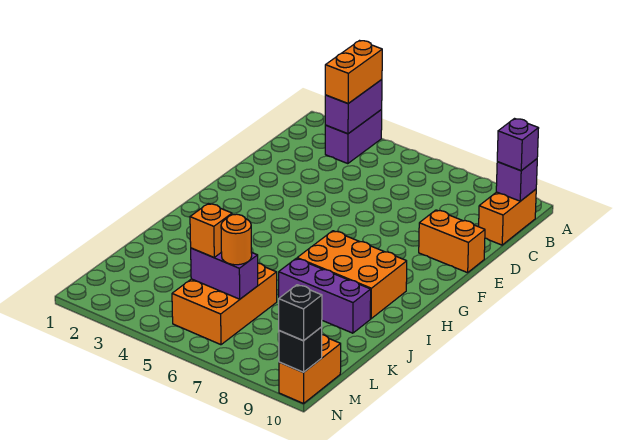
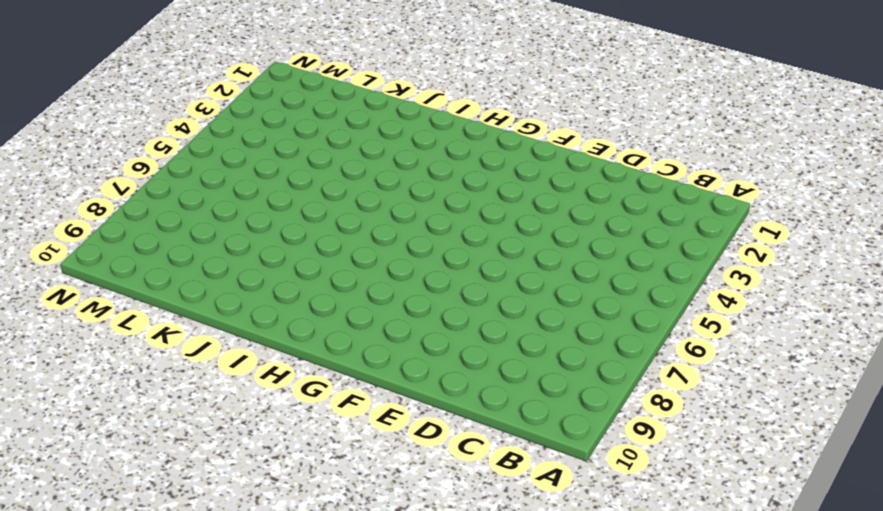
none -> purple 1x2 brick [325,110,382,164]
none -> orange 1x2 brick [479,189,536,245]
none -> orange 1x2 brick [419,210,485,273]

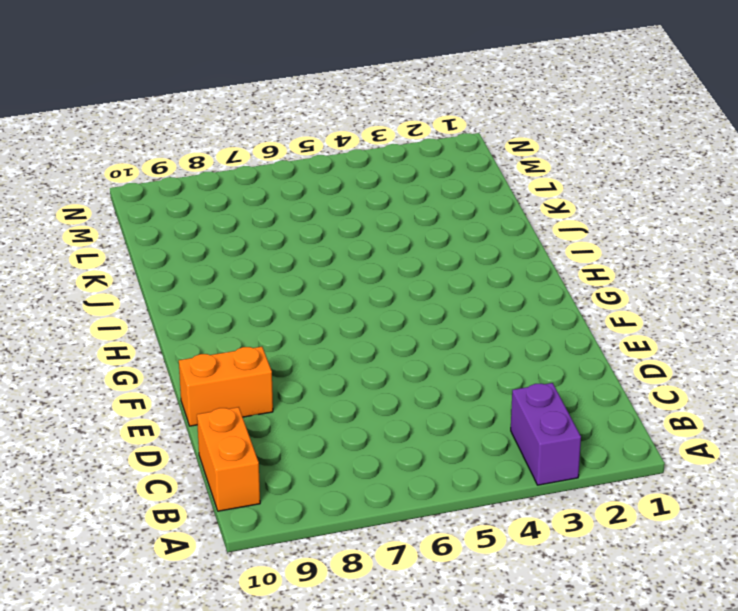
none -> orange 2x3 brick [297,231,407,319]
none -> purple 1x3 brick [279,258,371,333]
none -> orange 2x3 brick [172,263,277,345]

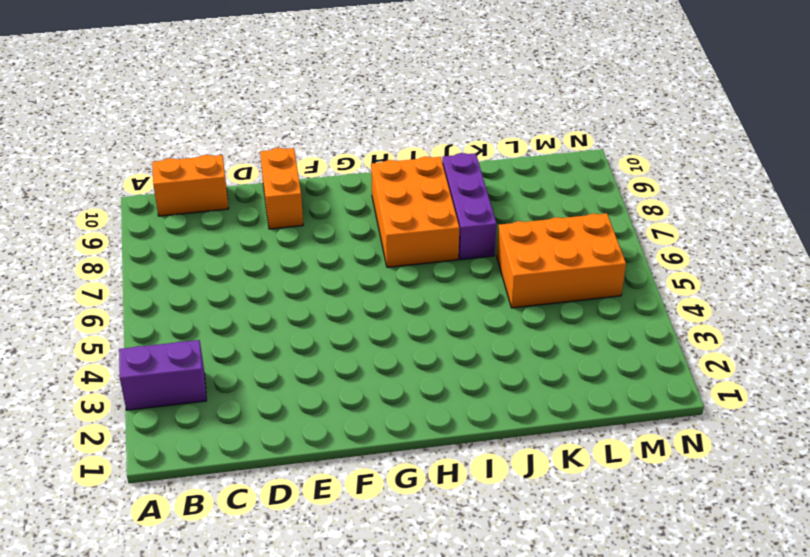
none -> orange 1x2 brick [279,335,341,404]
none -> purple 1x2 brick [325,80,382,134]
none -> purple 1x1 brick [496,159,537,201]

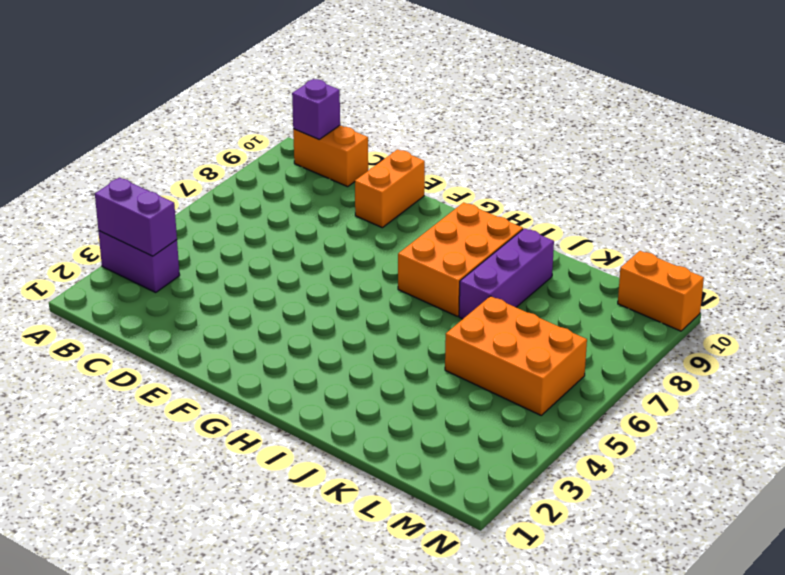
none -> purple 1x2 brick [191,248,258,299]
none -> black 1x1 brick [279,327,322,372]
none -> orange 1x2 brick [325,41,382,103]

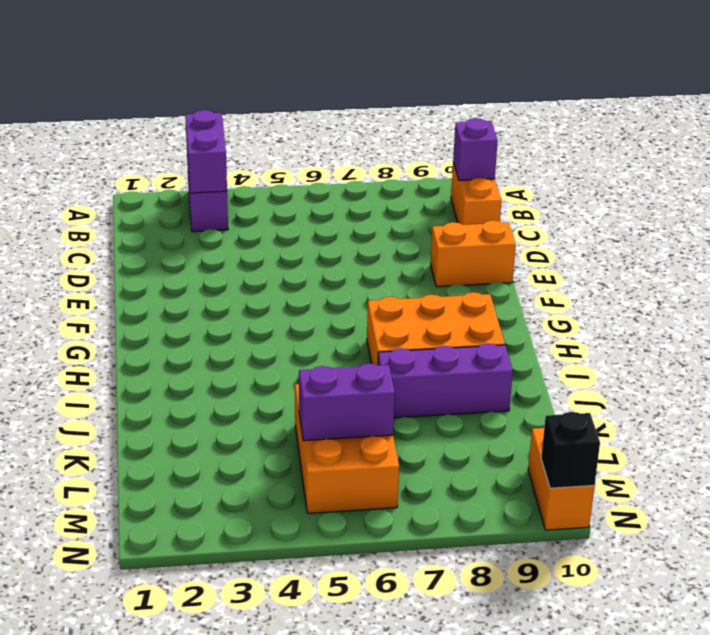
none -> orange 1x2 brick [325,41,382,103]
none -> purple 1x1 brick [497,119,539,171]
none -> orange 1x1 brick [190,203,232,257]

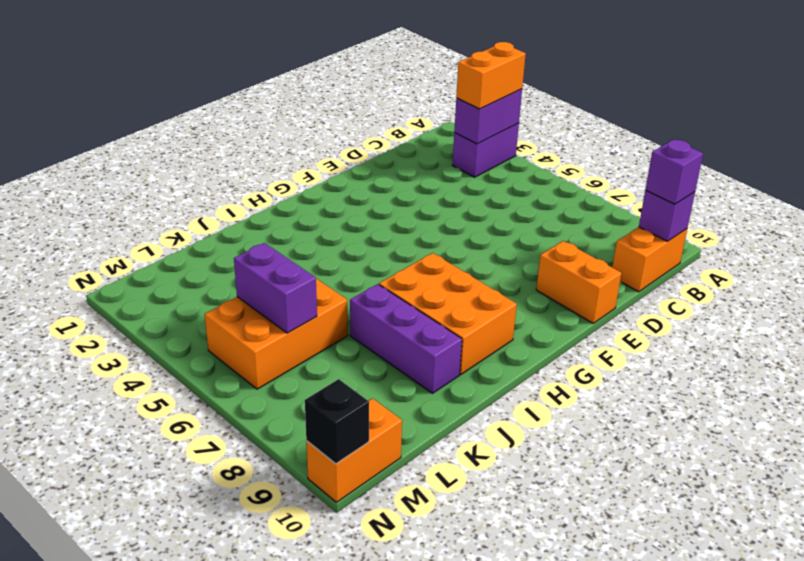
none -> orange 1x1 brick [190,203,232,257]
none -> orange 1x1 round brick [221,214,252,265]
none -> black 1x1 brick [279,285,322,341]

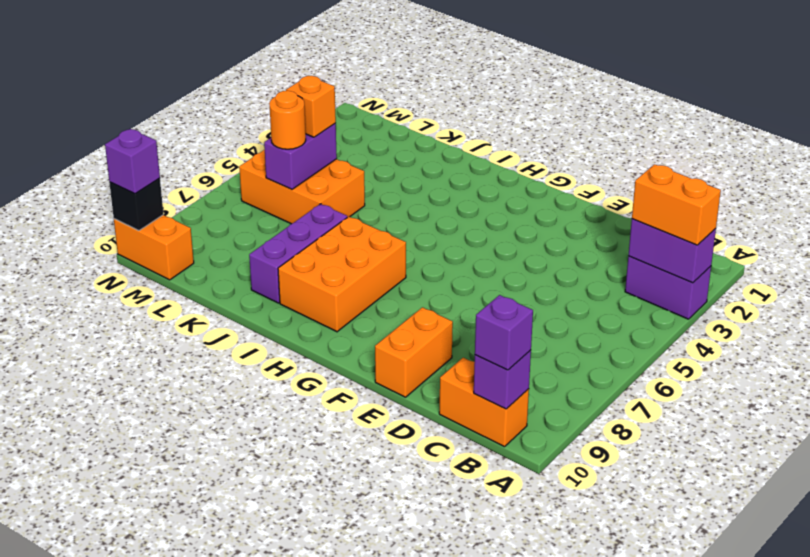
purple 1x1 brick [105,129,160,194] -> black 1x1 brick [279,285,322,341]

